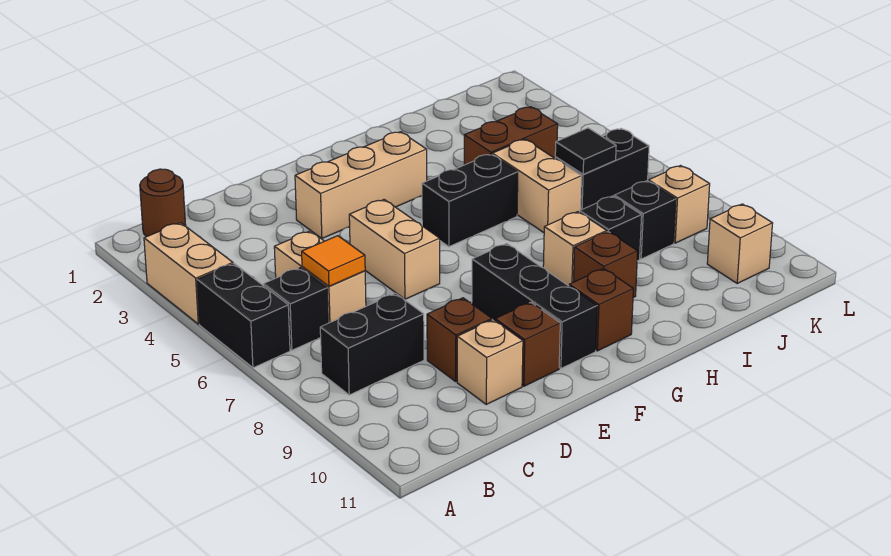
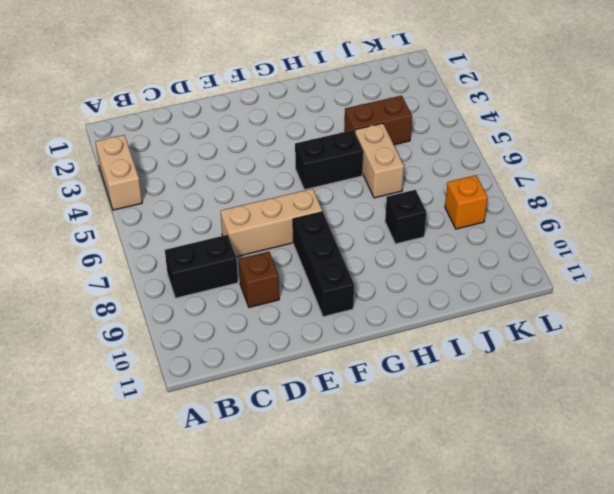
tan 1x3 brick [221,189,322,257] -> tan 1x3 brick moved to [295,132,427,238]
orange 1x1 brick [445,175,488,229] -> tan 1x1 brick [648,166,710,243]
none -> black 1x2 brick [197,264,290,368]
none -> brown 1x1 round brick [140,169,186,237]
none -> black 1x1 brick [264,268,328,350]

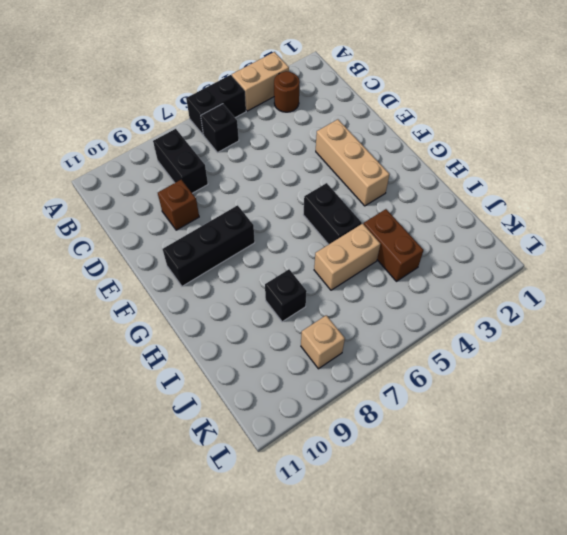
brown 1x1 round brick [274,71,300,112] -> brown 1x1 round brick moved to [140,169,186,237]
none -> tan 1x2 brick [274,231,366,323]
none -> tan 1x1 brick [457,320,523,404]
none -> tan 1x2 brick [349,200,440,299]

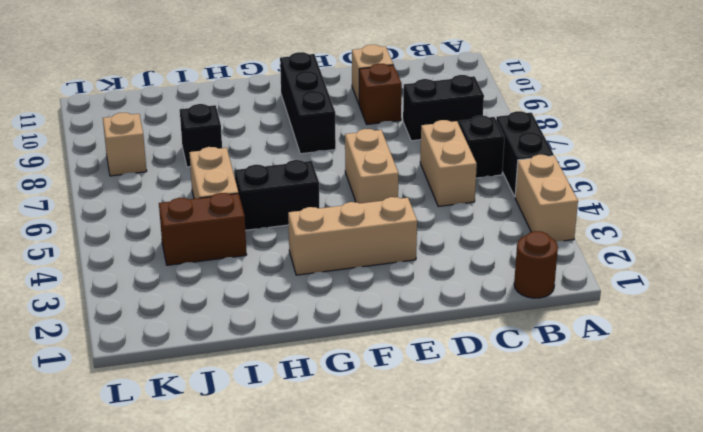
none -> brown 1x1 brick [495,302,560,386]
none -> brown 1x1 brick [569,268,633,351]
none -> tan 1x1 brick [543,212,607,286]

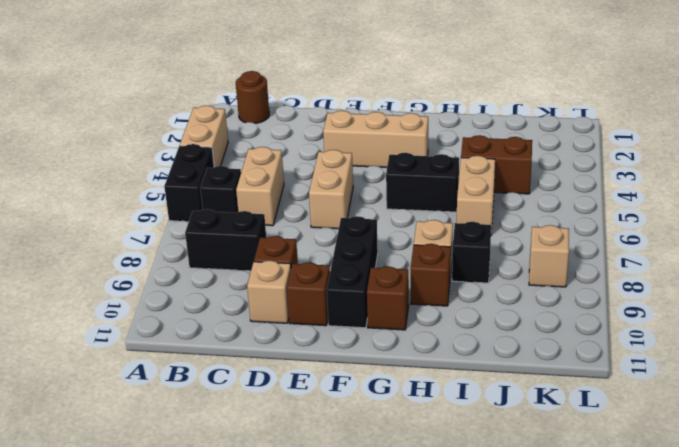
none -> black 1x2 brick [555,129,649,210]
none -> black 1x1 brick [614,181,676,259]
none -> tan 1x1 brick [707,204,773,283]

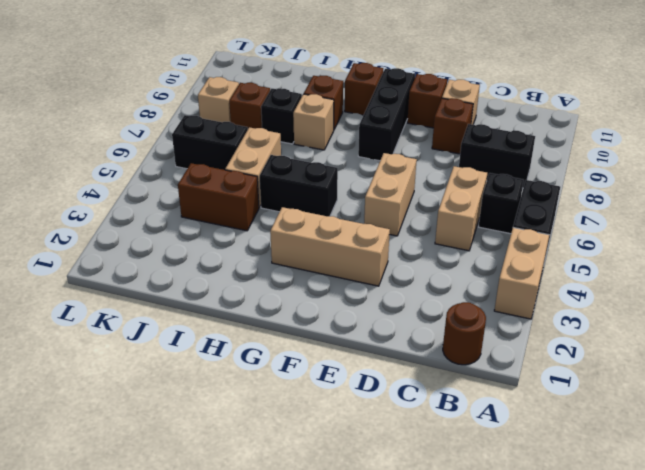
brown 1x1 brick [229,83,270,128] -> black 1x1 brick [614,181,676,259]
none -> tan 1x1 brick [707,204,773,283]
none -> orange 1x1 tile [302,236,365,286]
none -> black 1x1 tile [555,128,616,174]

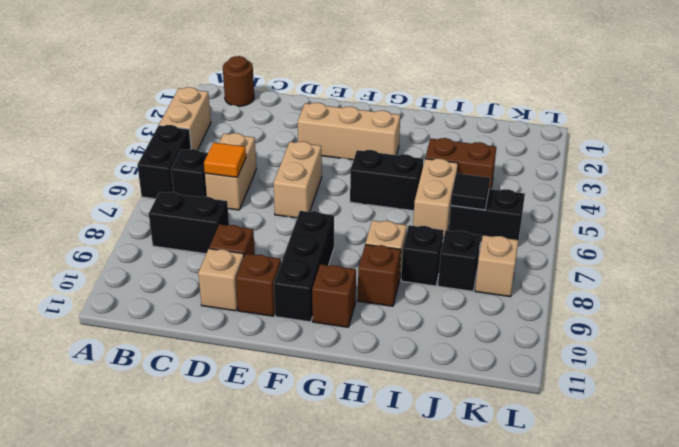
none -> tan 1x1 brick [707,204,773,283]

